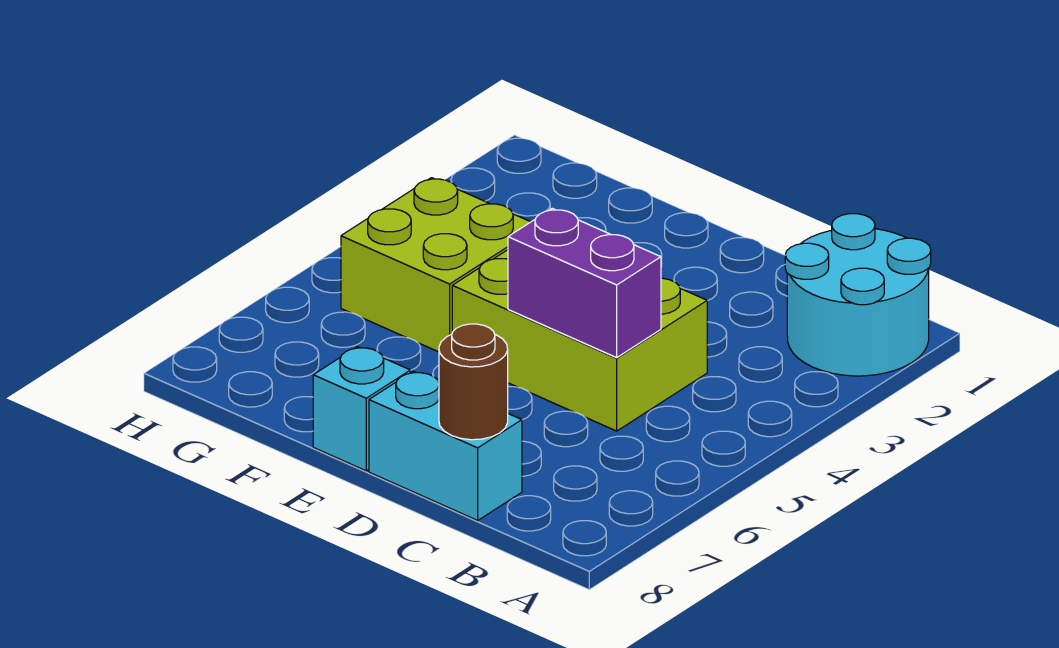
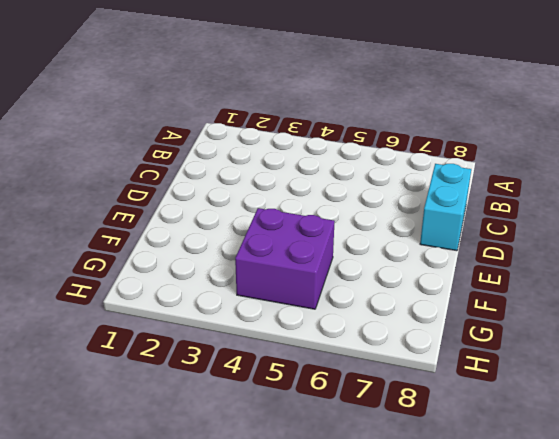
purple 2x2 brick [235,208,335,309] -> lime 2x2 brick [341,178,530,352]
none -> cyan 2x2 round brick [785,214,931,376]
none -> lime 2x3 brick [452,250,707,431]

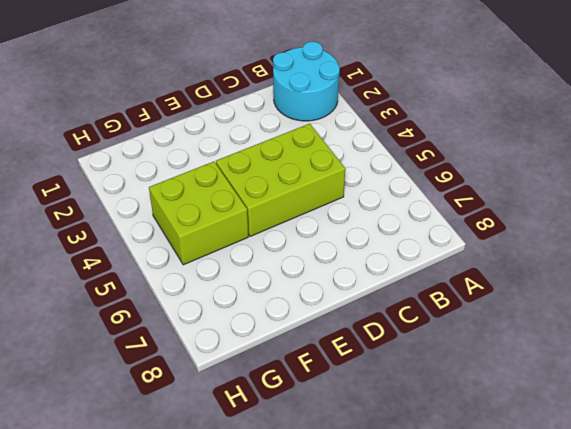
none -> cyan 1x2 brick [369,371,522,520]
none -> cyan 1x1 brick [313,347,410,471]

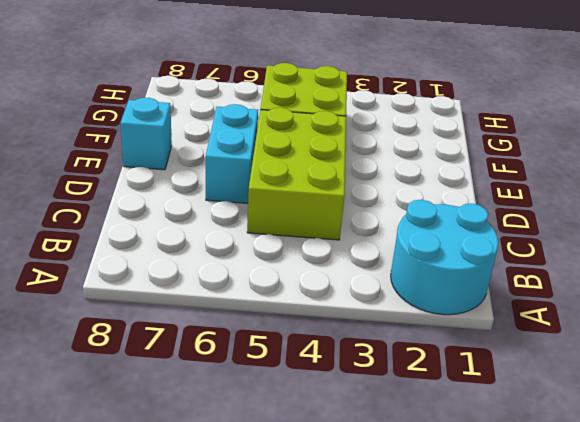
cyan 1x2 brick [206,104,258,203] -> cyan 1x2 brick moved to [369,371,522,520]
none -> purple 1x2 brick [508,208,661,358]
none -> brown 1x1 round brick [439,324,508,440]

